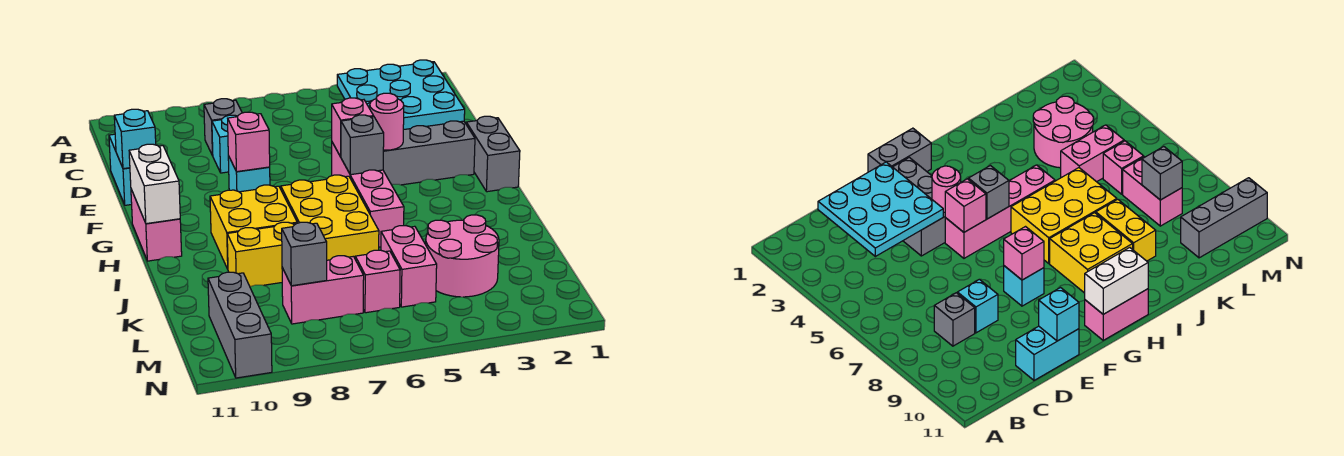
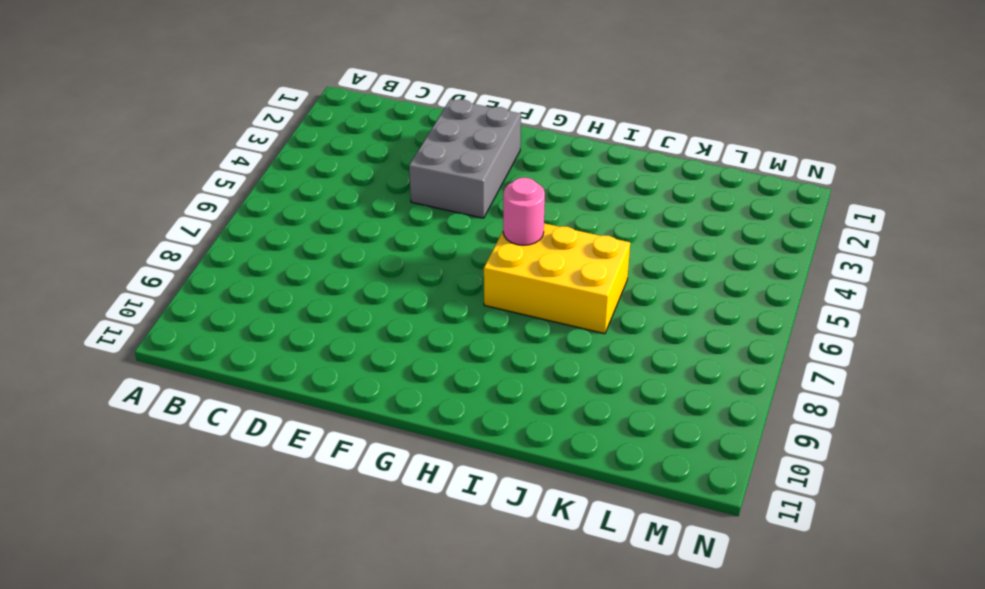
pink 1x1 round brick [503,178,545,245] -> pink 1x1 round brick moved to [370,93,404,150]
none -> grey 1x1 brick [204,99,242,156]
none -> cyan 1x1 brick [212,115,238,173]
none -> cyan 1x2 brick [109,134,132,205]

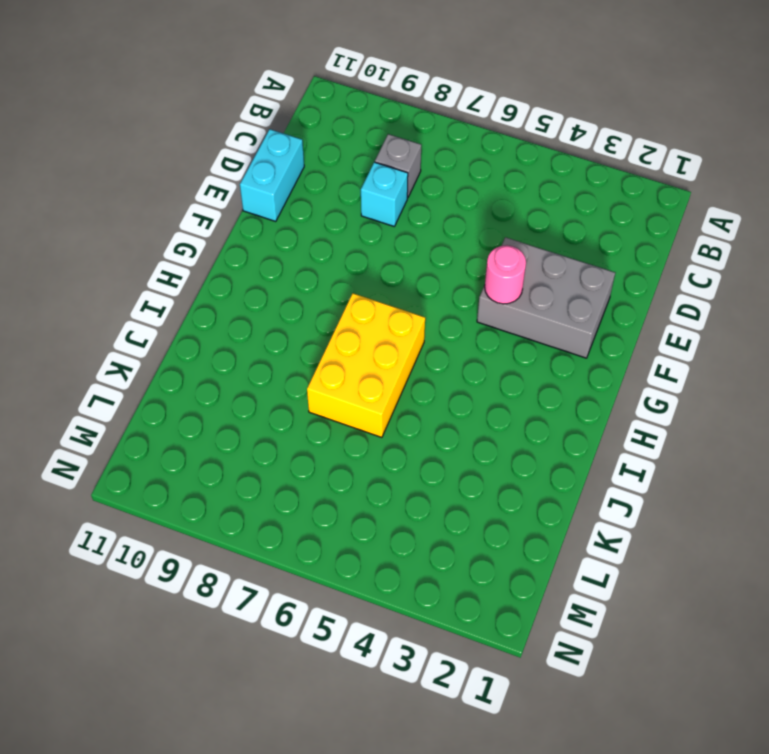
none -> grey 1x2 brick [466,116,520,192]
none -> pink 1x4 brick [332,143,404,247]
none -> cyan 1x1 brick [228,156,270,192]

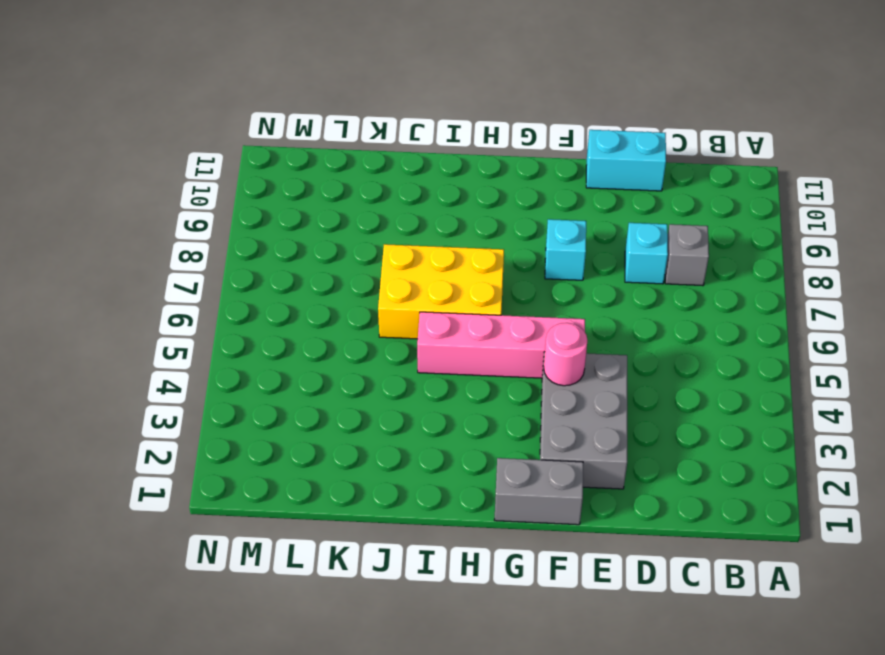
none -> pink 1x2 brick [131,189,182,261]
none -> yellow 2x2 brick [210,185,297,269]
none -> yellow 1x2 brick [227,222,297,287]

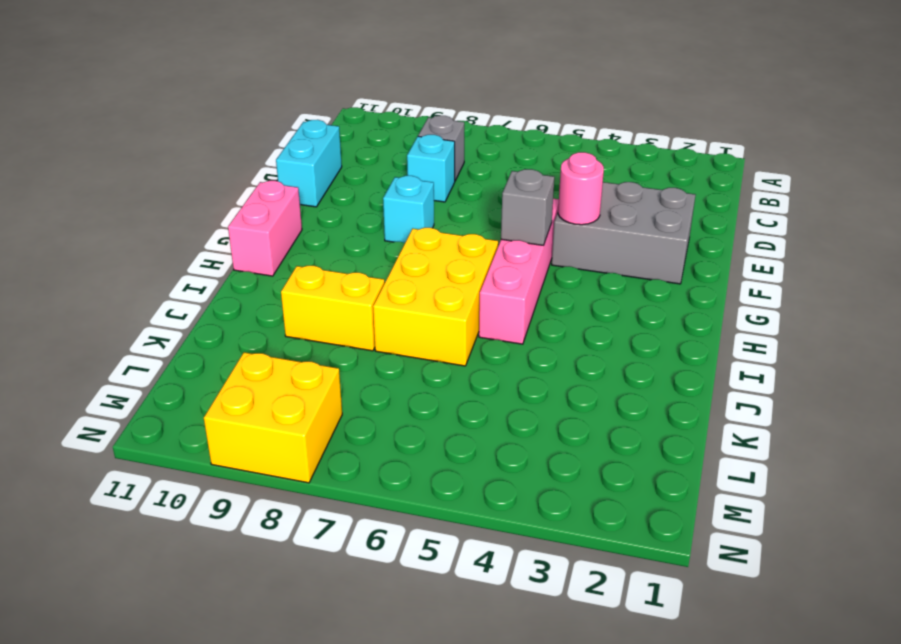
yellow 2x2 brick [204,352,342,483] -> yellow 2x2 brick moved to [210,185,297,269]
none -> grey 1x2 brick [466,116,520,192]
none -> pink 2x2 round brick [426,215,499,297]
none -> pink 1x2 brick [381,226,437,307]

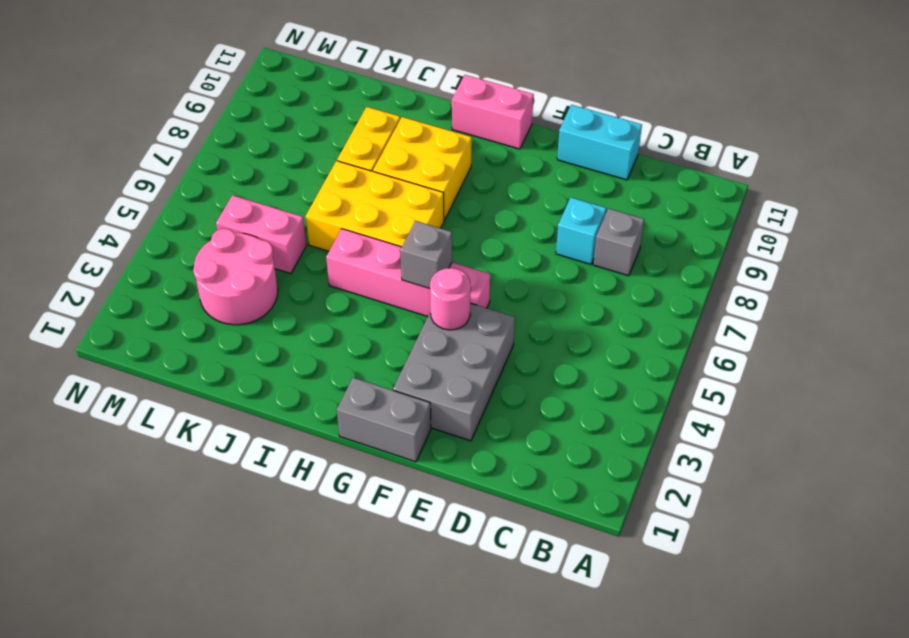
none -> cyan 1x1 brick [228,156,270,192]
none -> pink 1x1 brick [355,250,400,313]
none -> pink 1x2 brick [282,256,364,324]

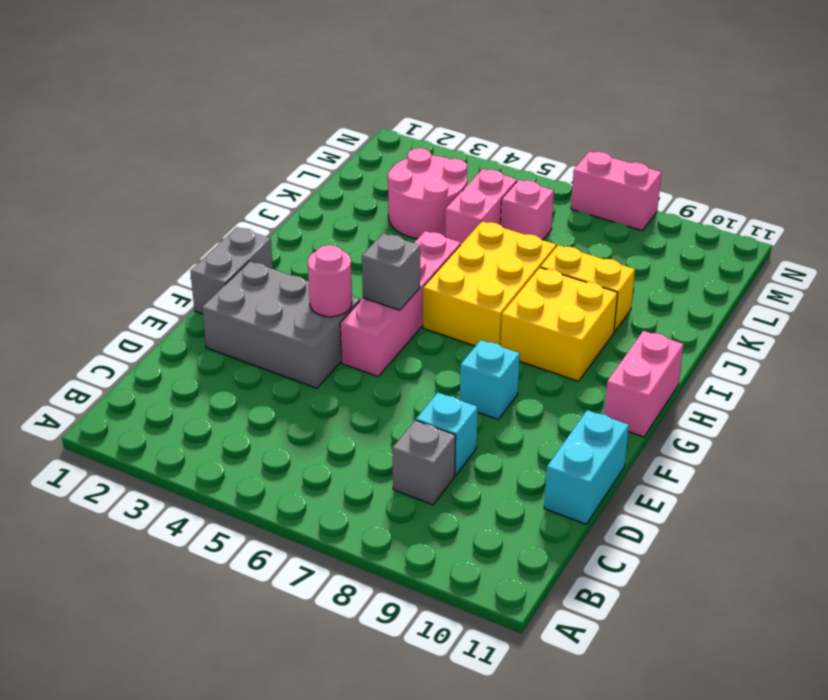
pink 1x2 brick [571,151,661,231] -> pink 1x2 brick moved to [282,256,364,324]
none -> grey 1x3 brick [208,272,272,378]
none -> cyan 3x3 plate [337,60,465,130]
none -> cyan 1x1 brick [114,109,156,169]

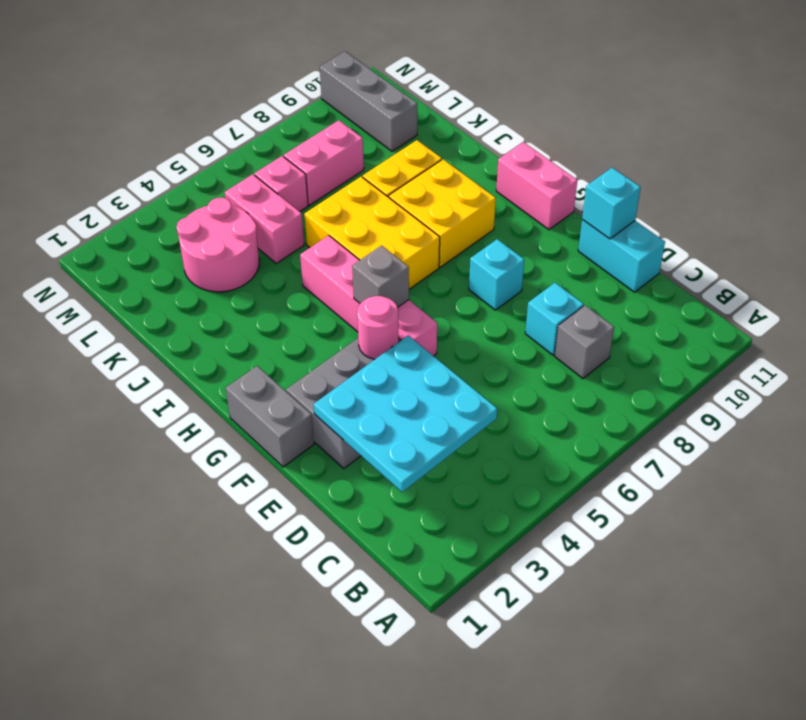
none -> pink 1x1 brick [332,98,374,157]
none -> pink 1x1 brick [228,112,270,172]
none -> white 1x2 brick [129,144,180,224]

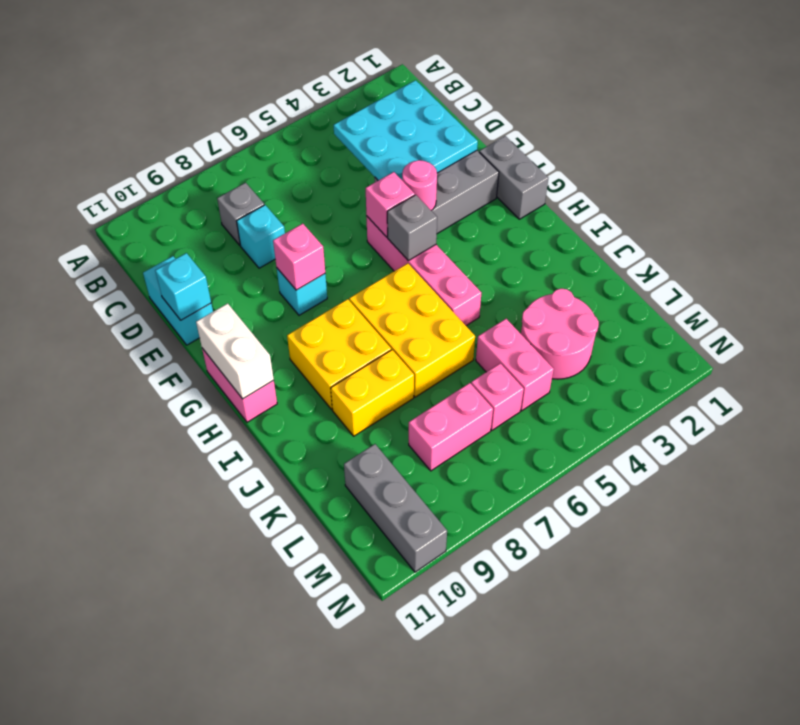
none -> grey 1x1 brick [282,222,327,286]

